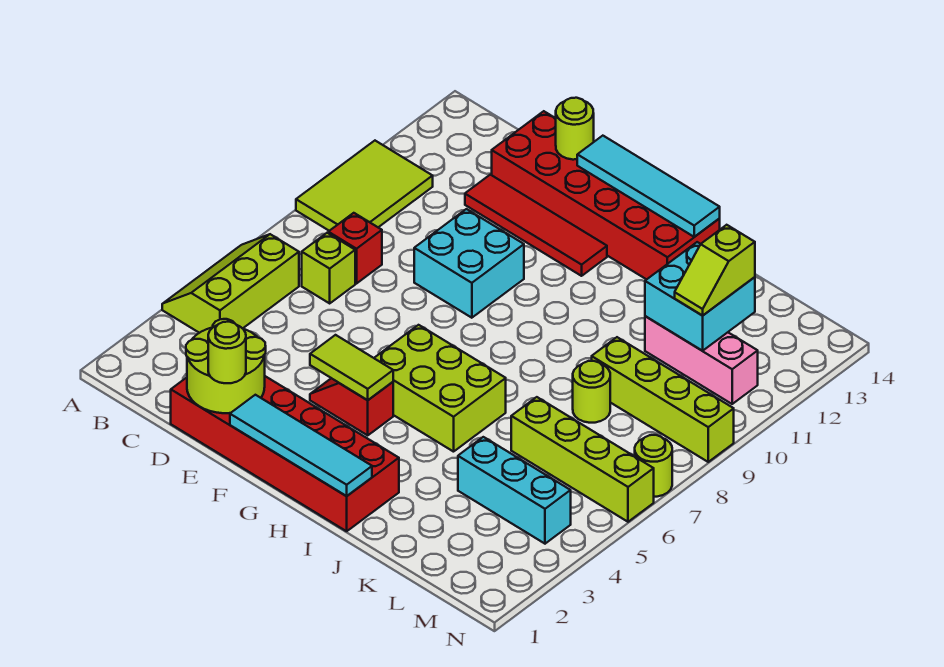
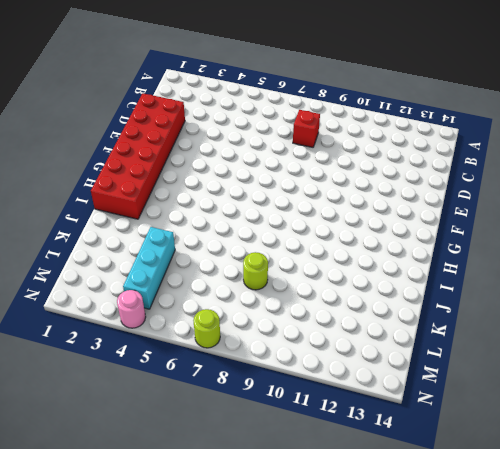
pink 1x1 round brick [117,290,146,328] -> none
none -> lime 2x3 slope [162,234,299,333]
none -> lime 2x3 tile [296,141,433,231]
none -> lime 1x1 brick [302,233,355,303]

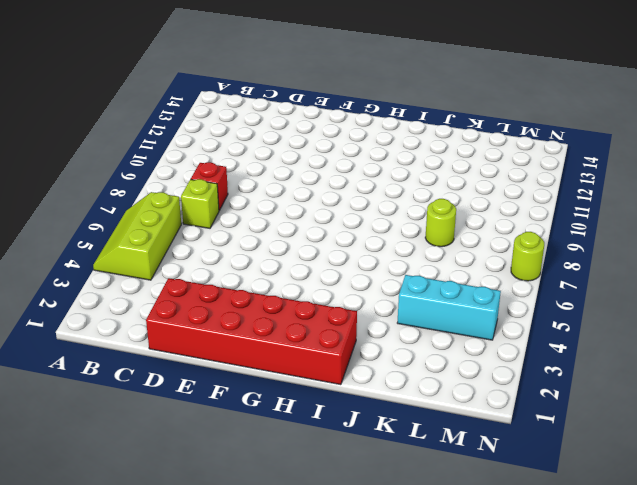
none -> lime 2x3 tile [296,141,433,231]
none -> red 1x4 tile [465,175,607,276]
none -> red 2x6 brick [492,111,720,279]

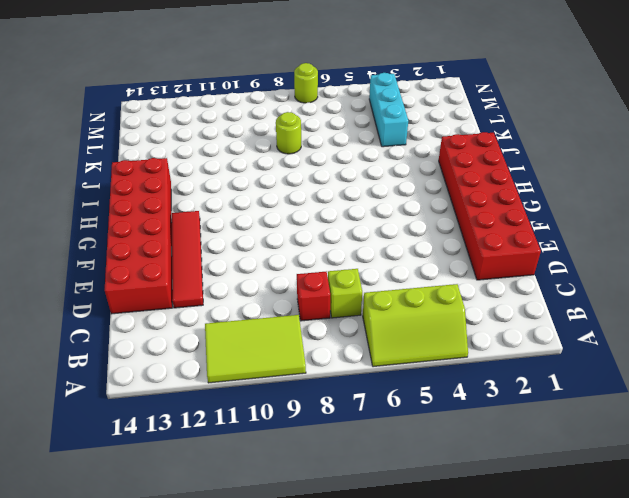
none -> cyan 2x2 brick [414,209,524,318]
none -> red 1x2 slope [310,378,393,435]
none -> lime 2x3 brick [374,325,506,452]

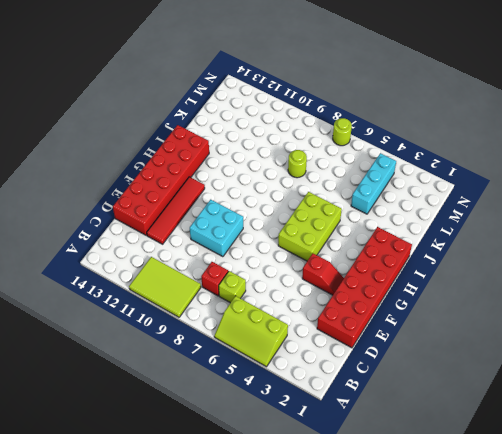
red 1x2 slope [302,253,344,295] -> red 1x2 slope turned to [310,378,393,435]
none -> lime 1x4 brick [511,397,654,522]
none -> lime 1x4 brick [592,337,734,462]
none -> pink 1x3 brick [645,316,758,404]

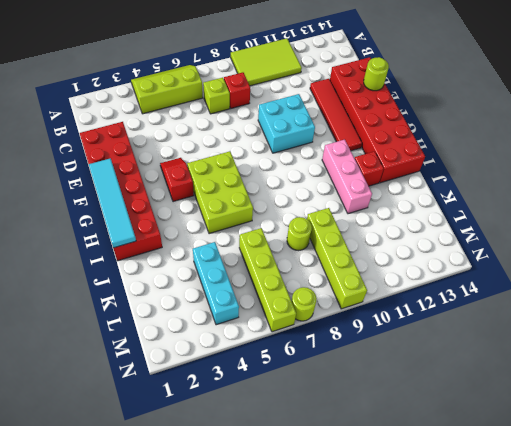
pink 1x3 brick [322,140,372,214] -> pink 1x3 brick moved to [645,316,758,404]
red 1x1 brick [355,151,384,186] -> none
none -> lime 2x2 round brick [186,319,266,413]
none -> lime 1x2 tile [310,335,393,400]
none -> cyan 1x4 tile [577,136,720,237]

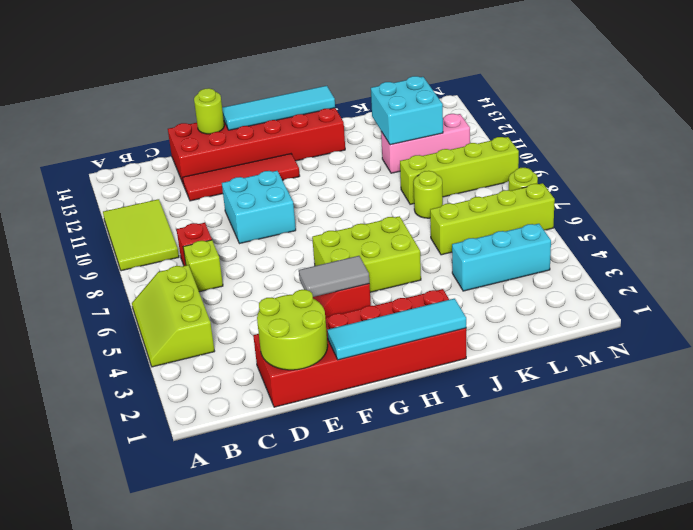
grey 1x2 tile [299,256,369,297] -> lime 1x2 tile [310,335,393,400]
none -> lime 1x1 round brick [208,322,246,383]
none -> lime 1x2 slope [675,225,755,316]

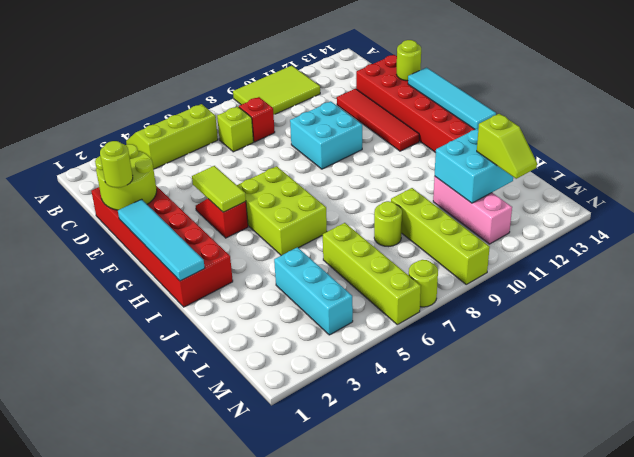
lime 1x2 slope [477,114,537,179] -> lime 1x2 slope turned to [675,225,755,316]

